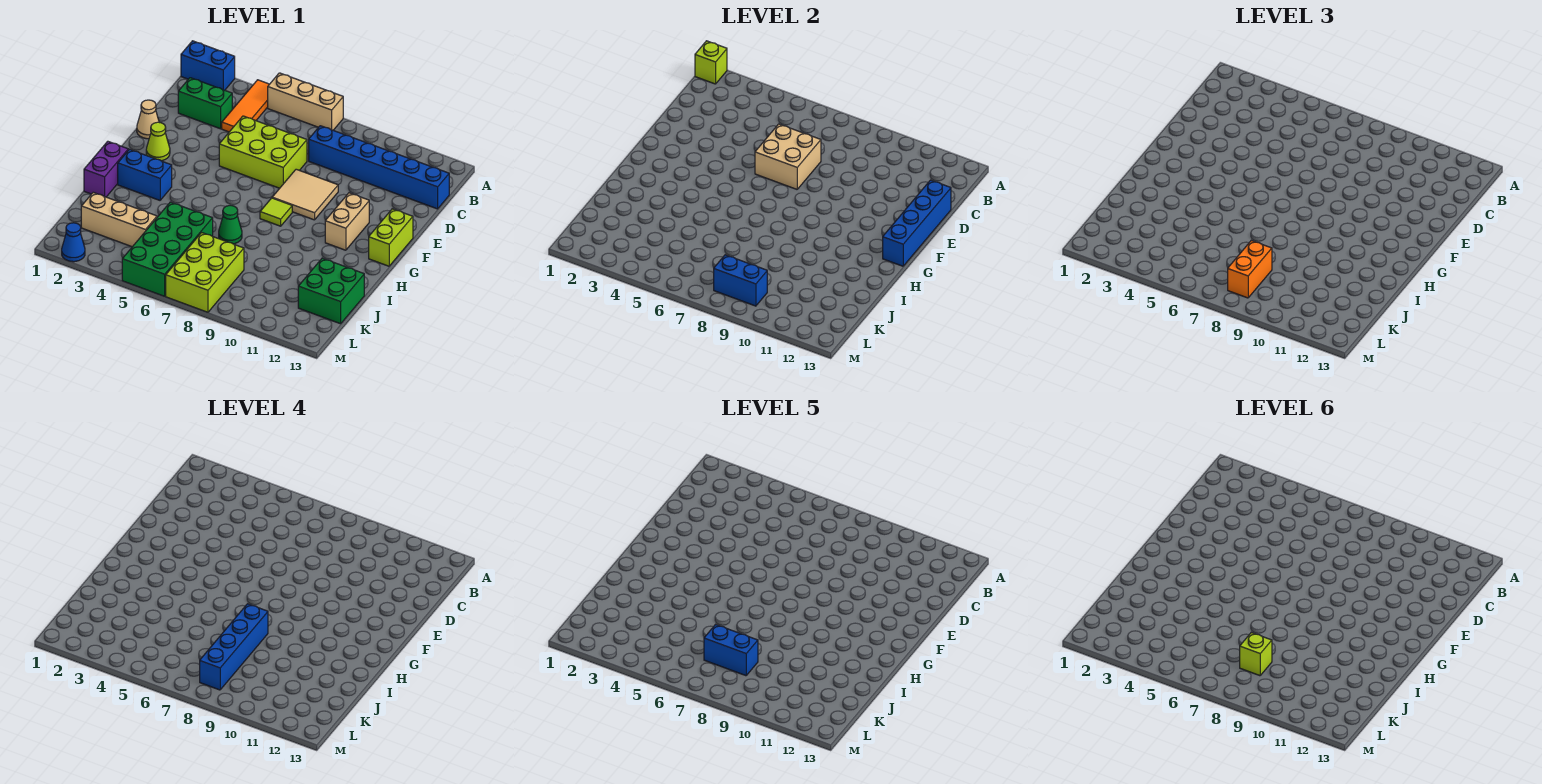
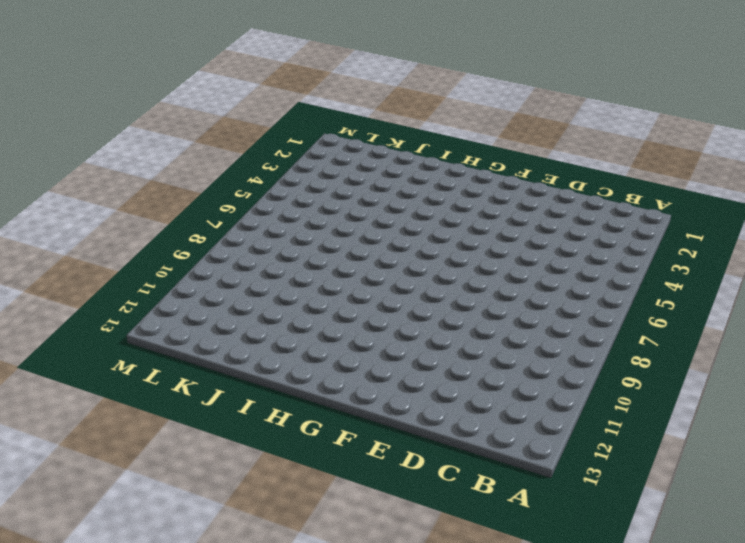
none -> blue 1x2 brick [181,41,235,90]
none -> orange 1x3 tile [222,80,269,132]
none -> tan 1x3 brick [268,73,343,130]

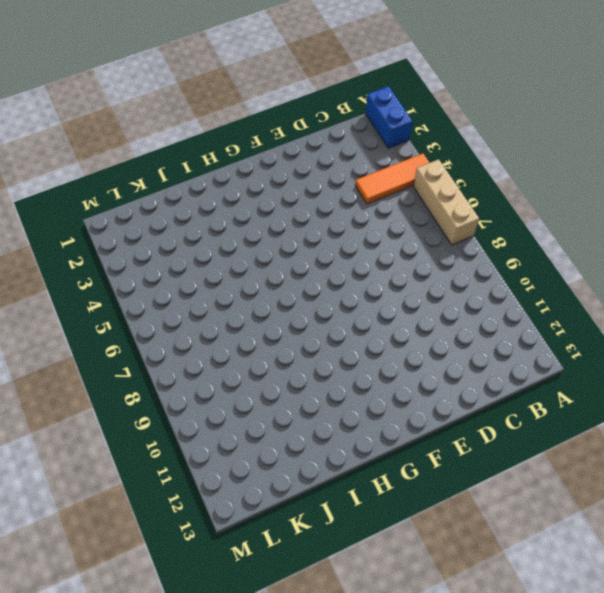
none -> green 1x2 brick [178,78,232,129]
none -> blue 1x6 brick [309,126,449,209]
none -> lime 2x3 brick [219,116,307,188]

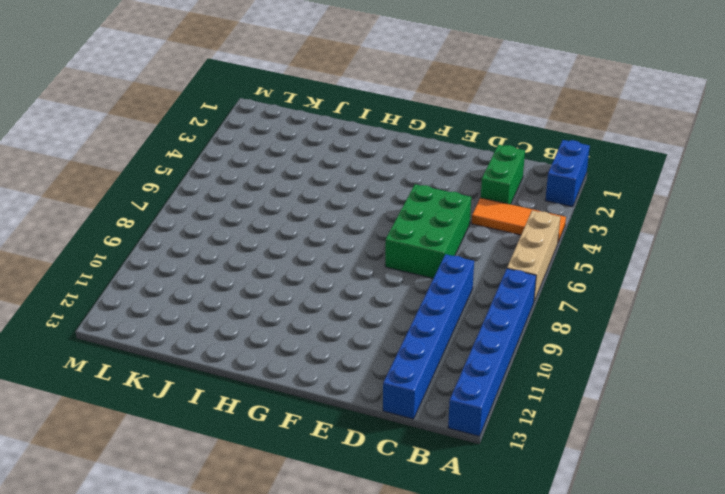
blue 1x6 brick [448,269,536,436] -> none
green 2x3 brick [385,184,471,278] -> lime 2x3 brick [219,116,307,188]
none -> tan 1x1 cone [137,100,159,139]
none -> tan 2x2 tile [272,169,338,220]
none -> lime 1x1 cone [146,122,170,161]

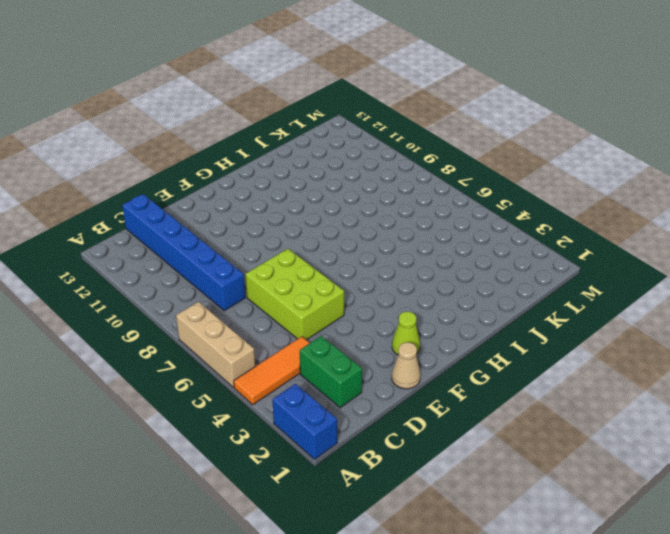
none -> tan 2x2 tile [272,169,338,220]
none -> tan 1x2 brick [325,193,369,250]
none -> lime 1x2 brick [369,209,413,266]

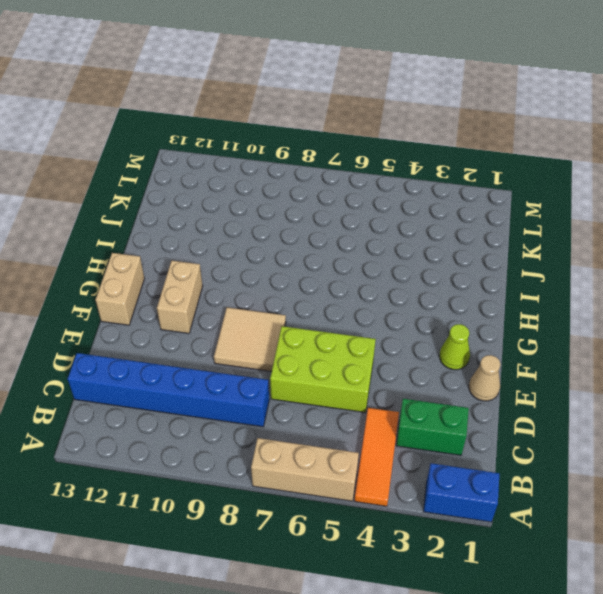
tan 1x2 brick [95,253,144,325] -> lime 1x2 brick [369,209,413,266]
none -> lime 1x1 tile [260,198,292,226]
none -> purple 1x2 brick [84,141,128,197]
none -> blue 1x2 brick [118,149,172,200]

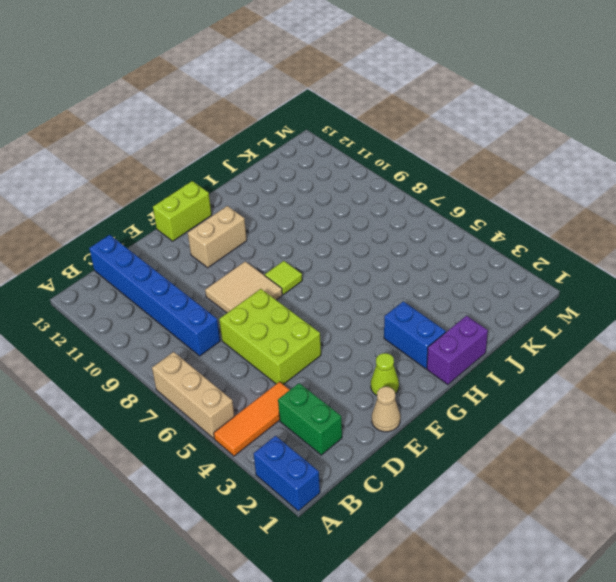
none -> green 1x1 cone [219,205,242,244]
none -> green 2x4 brick [122,202,213,296]
none -> green 2x2 brick [298,258,364,324]

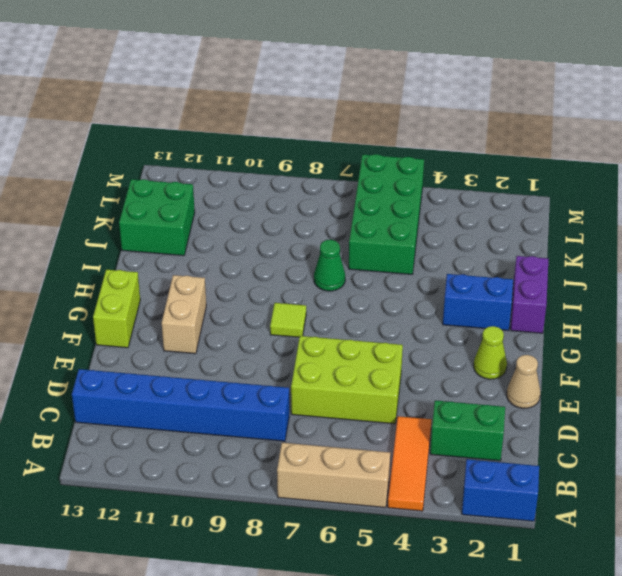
none -> tan 2x2 tile [272,169,338,220]
none -> tan 1x3 brick [81,192,157,247]
none -> lime 2x3 brick [166,233,244,312]

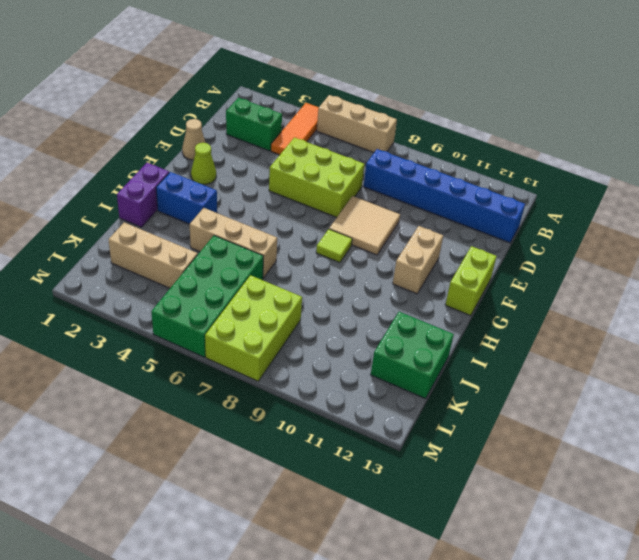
tan 1x3 brick [190,208,277,278] -> none
none -> blue 1x2 brick [181,41,235,90]
none -> green 1x1 cone [219,205,242,244]
none -> blue 1x1 cone [62,223,85,262]

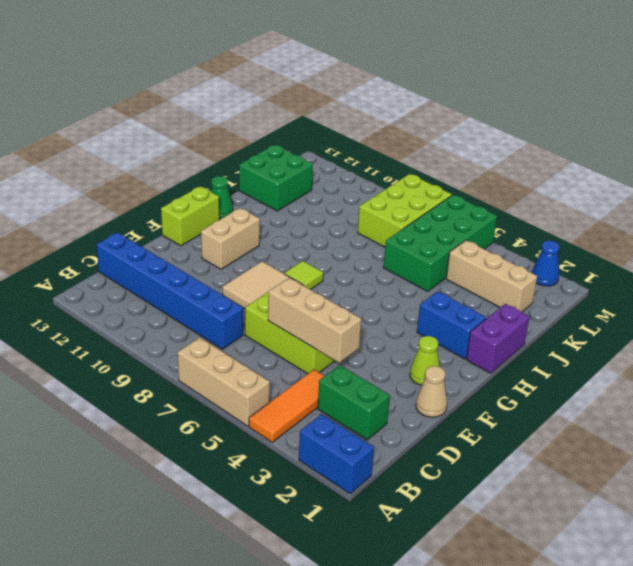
tan 1x3 brick [268,278,361,363] -> tan 2x2 brick [755,124,821,189]
green 1x1 cone [211,176,233,220] -> green 1x1 cone moved to [219,205,242,244]
none -> lime 1x1 brick [695,41,727,84]
none -> blue 1x4 brick [883,180,951,266]
none -> blue 1x2 brick [714,255,767,306]

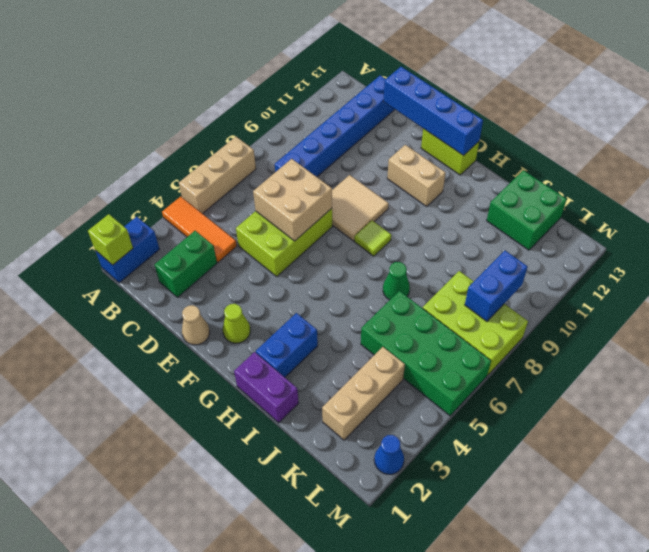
none -> orange 1x2 brick [1228,241,1272,298]
none -> blue 1x4 brick [200,604,268,690]
none -> blue 1x2 brick [704,625,758,676]

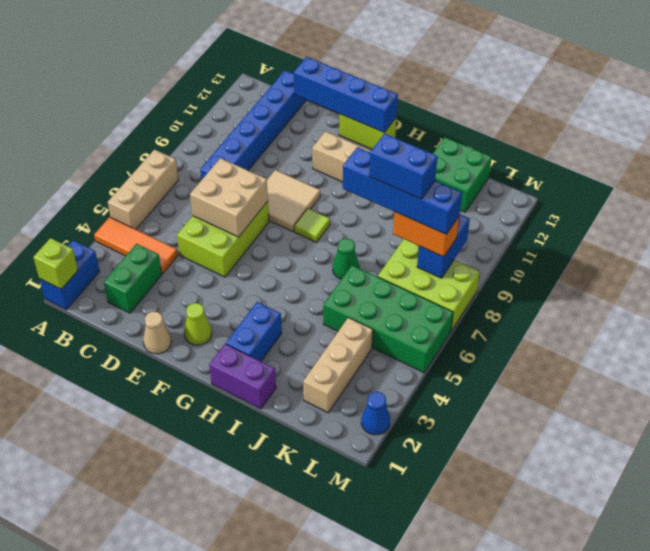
blue 1x2 brick [369,133,438,199] -> blue 1x2 brick turned to [704,625,758,676]
none -> lime 1x1 brick [1240,633,1272,676]

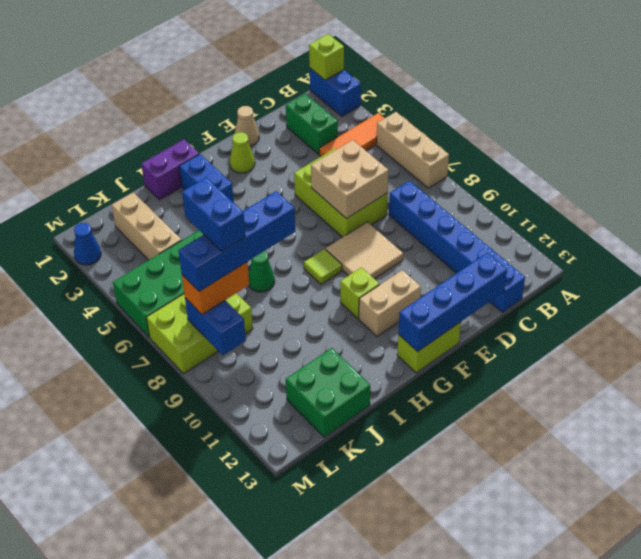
lime 1x1 brick [340,267,380,319] -> lime 1x1 brick moved to [1240,633,1272,676]

